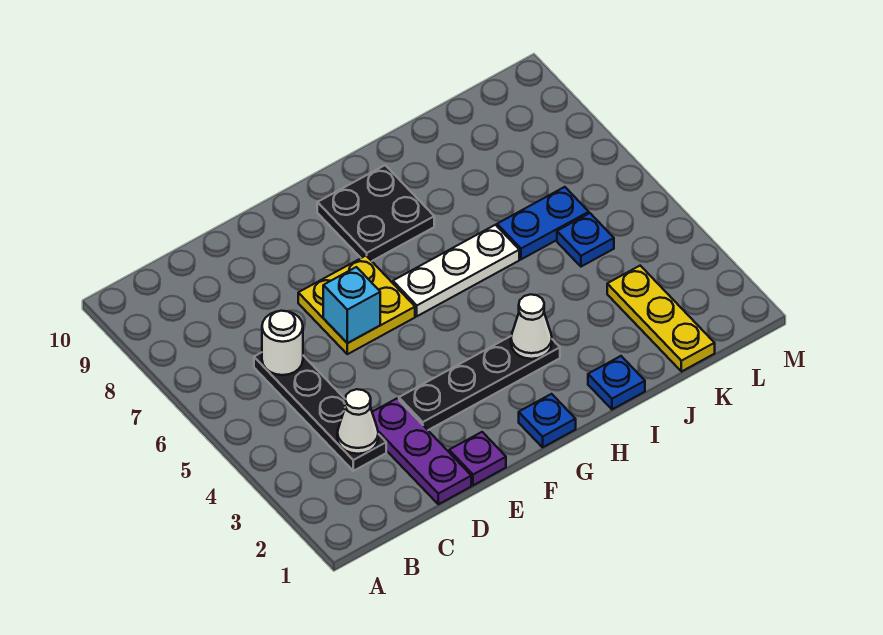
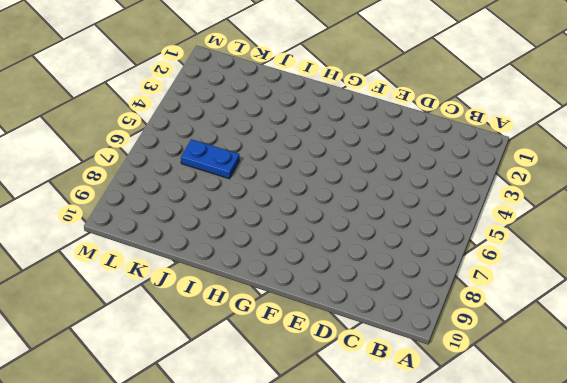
none -> black 1x4 plate [254,352,386,471]
none -> purple 1x3 plate [372,399,471,504]
none -> purple 1x1 plate [449,432,506,485]

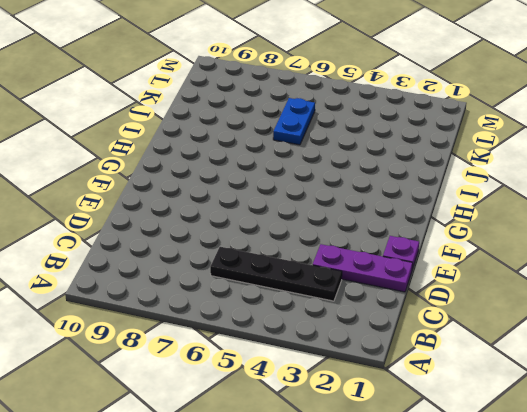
none -> black 1x4 plate [399,336,560,430]
none -> yellow 2x2 plate [298,256,415,354]
none -> blue 1x1 plate [519,394,576,447]

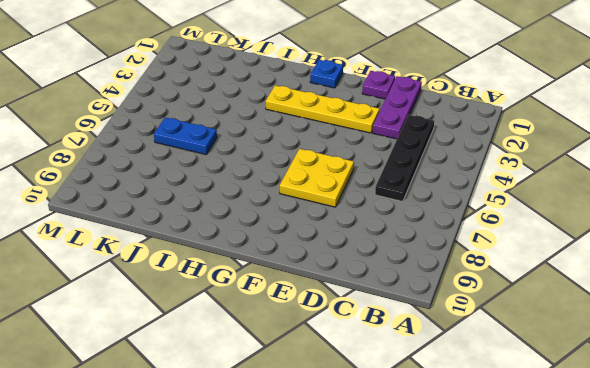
yellow 1x4 plate [266,85,380,133] -> black 1x4 plate [399,336,560,430]
none -> white 1x3 plate [393,225,519,316]
none -> black 2x2 plate [317,165,434,261]
none -> blue 1x1 plate [588,356,645,409]

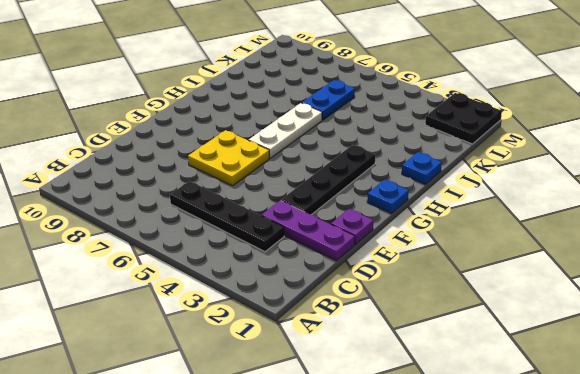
black 2x2 plate [425,93,502,144] -> black 2x2 plate moved to [317,165,434,261]
none -> yellow 1x3 plate [607,266,715,372]
none -> blue 1x1 plate [557,213,614,267]
none -> white 1x1 cone [337,389,378,454]

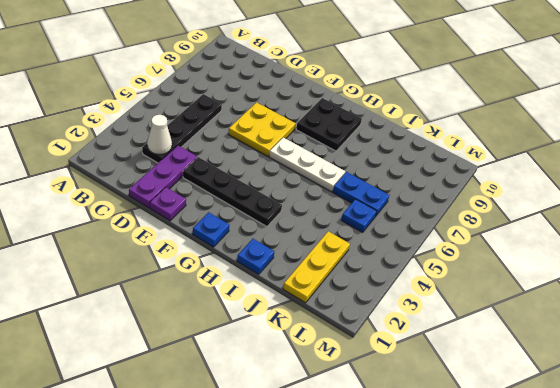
none -> white 1x1 round brick [262,311,303,375]
none -> cyan 1x1 brick [323,267,380,343]
none -> white 1x1 cone [511,294,552,359]

